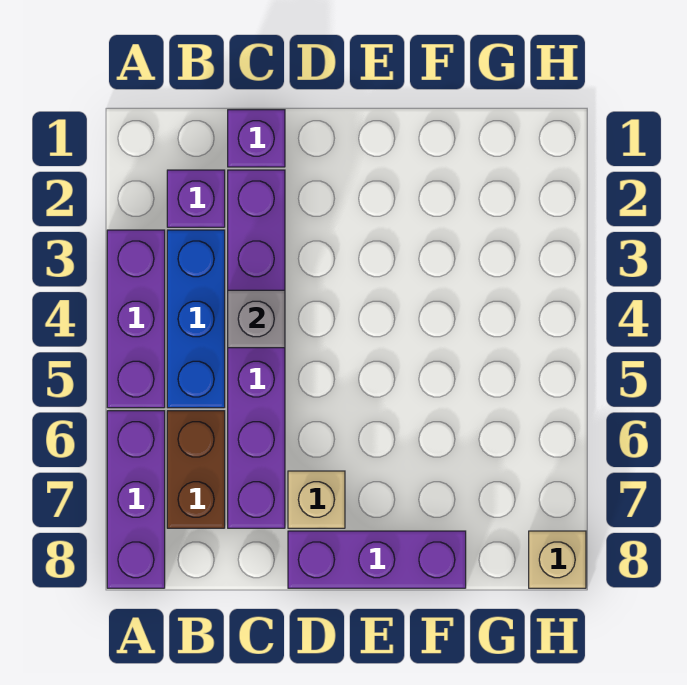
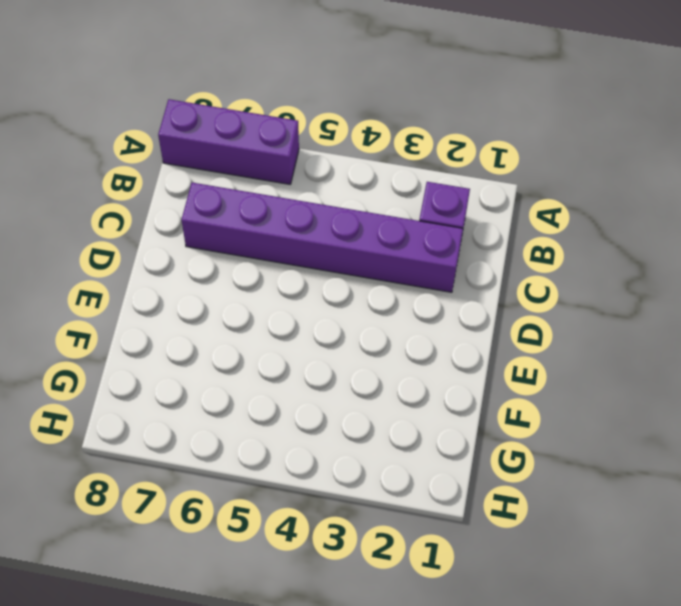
none -> purple 1x3 brick [107,230,165,408]
none -> blue 1x3 brick [167,230,225,408]

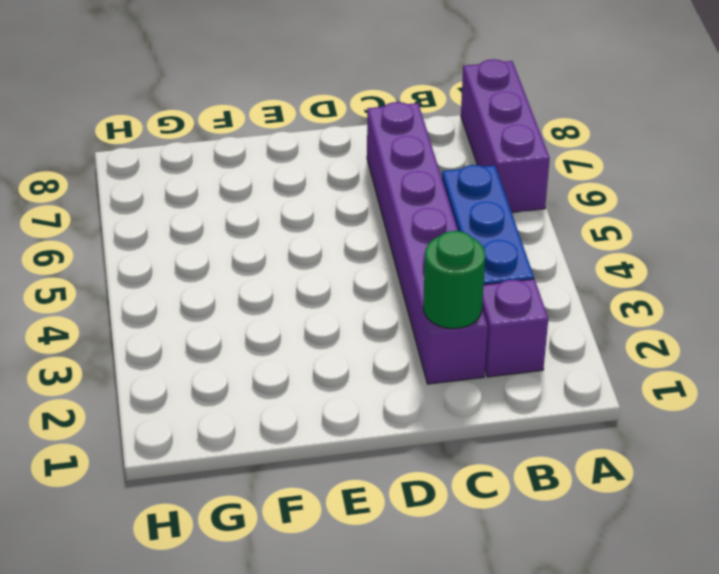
green 1x1 round brick [423,231,485,328] -> none
none -> purple 1x3 brick [107,230,165,408]
none -> brown 1x2 brick [167,411,225,528]

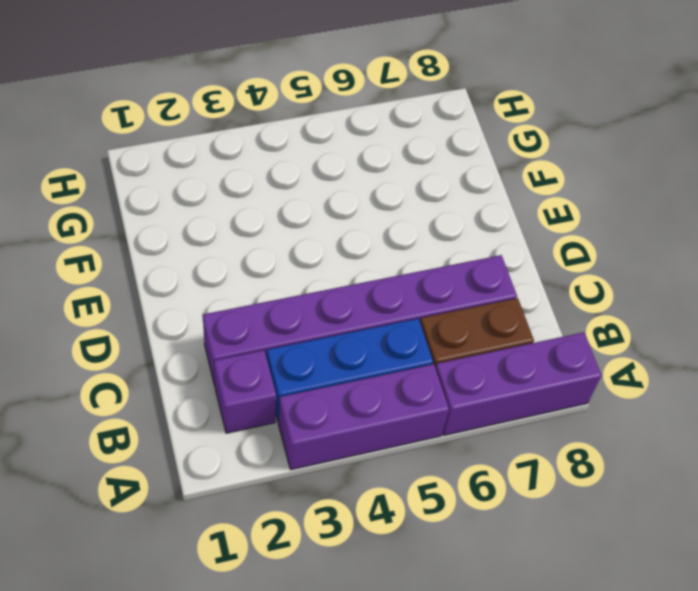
none -> purple 1x1 brick [228,110,285,167]
none -> tan 1x1 brick [288,471,345,528]

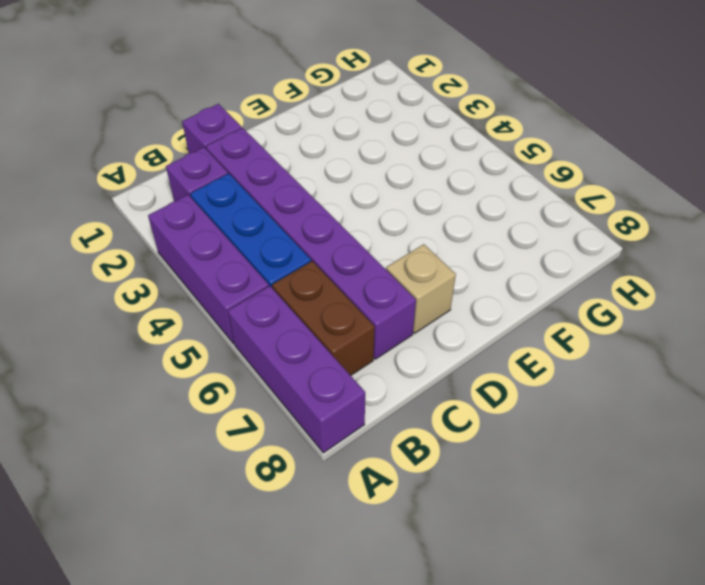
none -> purple 1x3 brick [288,531,466,588]
none -> tan 1x1 brick [529,531,586,588]

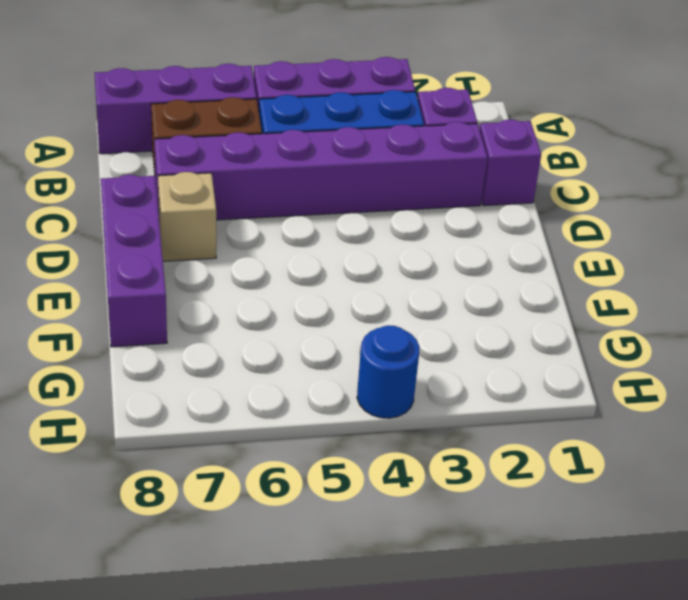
blue 1x1 round brick [357,325,419,418] -> none
none -> tan 1x1 brick [529,531,586,588]
none -> grey 1x1 brick [228,290,285,348]

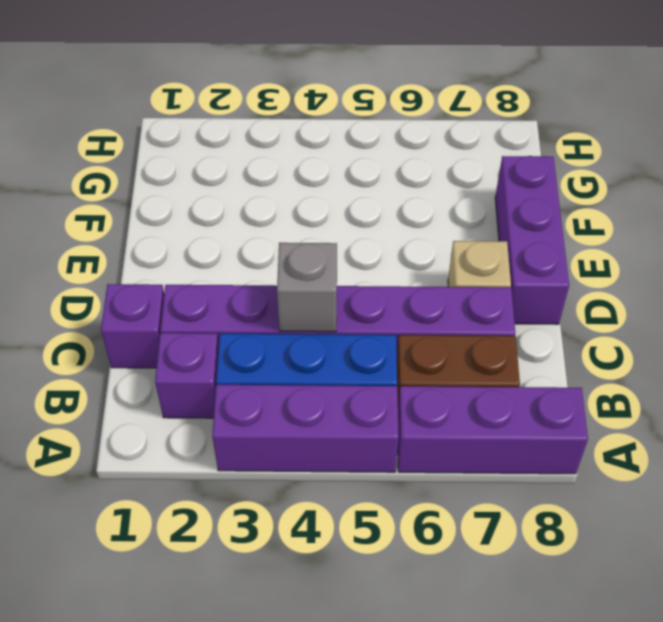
none -> tan 1x1 brick [529,531,586,588]

